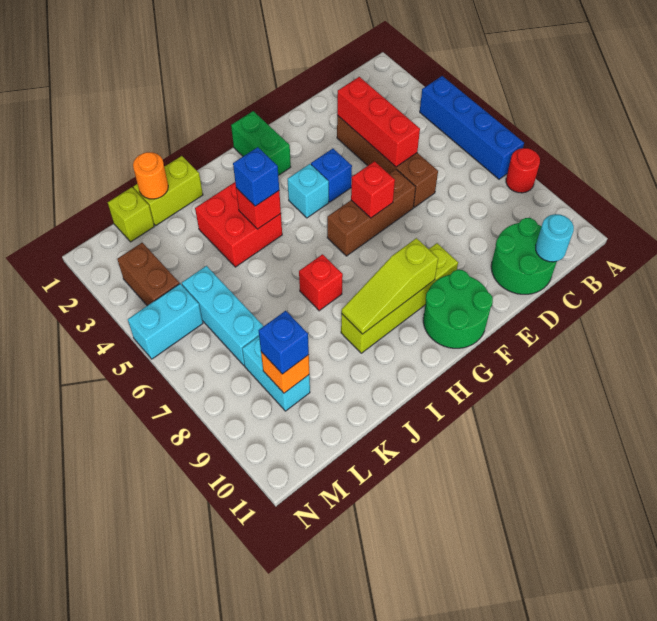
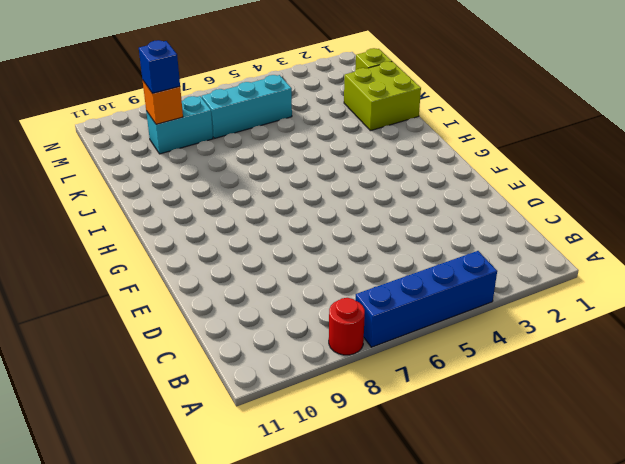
lime 2x2 brick [344,61,421,131] -> lime 1x2 brick [133,156,203,225]
none -> green 2x2 round brick [491,218,557,294]
none -> brown 1x4 brick [337,115,438,207]
none -> brown 1x3 brick [327,169,416,256]

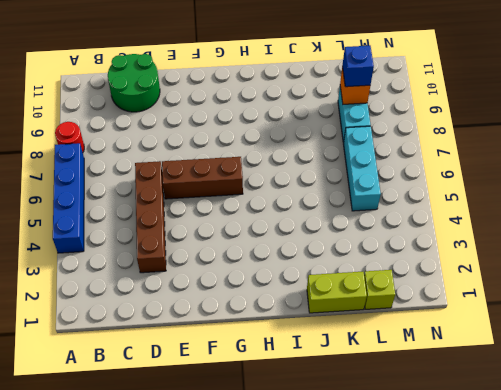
none -> blue 1x1 brick [311,149,352,202]
none -> lime 1x4 brick [341,243,458,353]
none -> green 2x2 round brick [423,270,493,348]

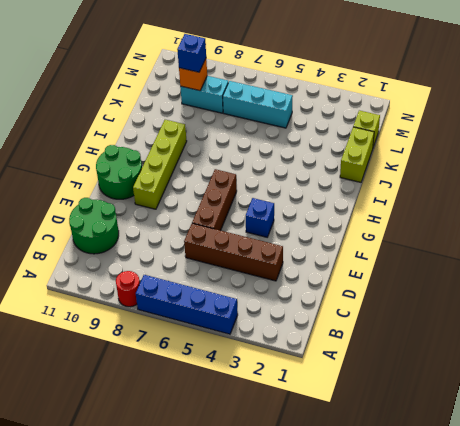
none -> green 1x2 brick [231,111,291,175]
none -> cyan 1x1 brick [288,164,329,218]
none -> red 2x2 brick [195,182,282,267]

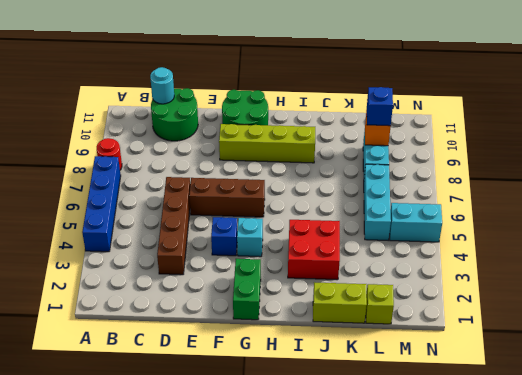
none -> red 1x1 brick [299,254,343,311]
none -> brown 1x2 brick [117,243,180,306]
none -> red 1x3 brick [337,77,420,167]

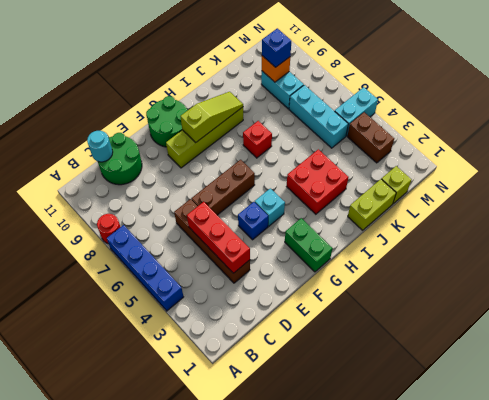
none -> red 1x1 brick [351,161,395,218]
none -> red 1x1 brick [236,188,281,229]
none -> orange 1x1 round brick [133,152,168,199]

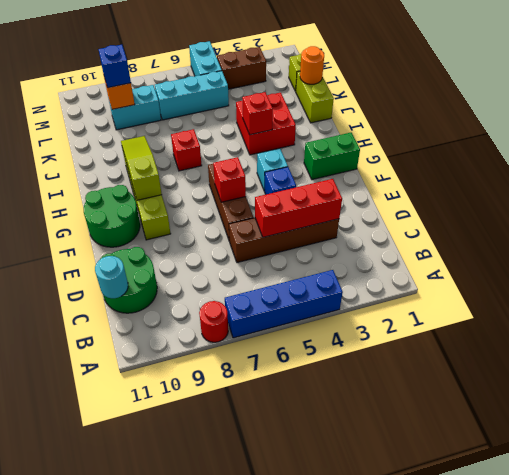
none -> blue 1x1 brick [233,147,279,206]

